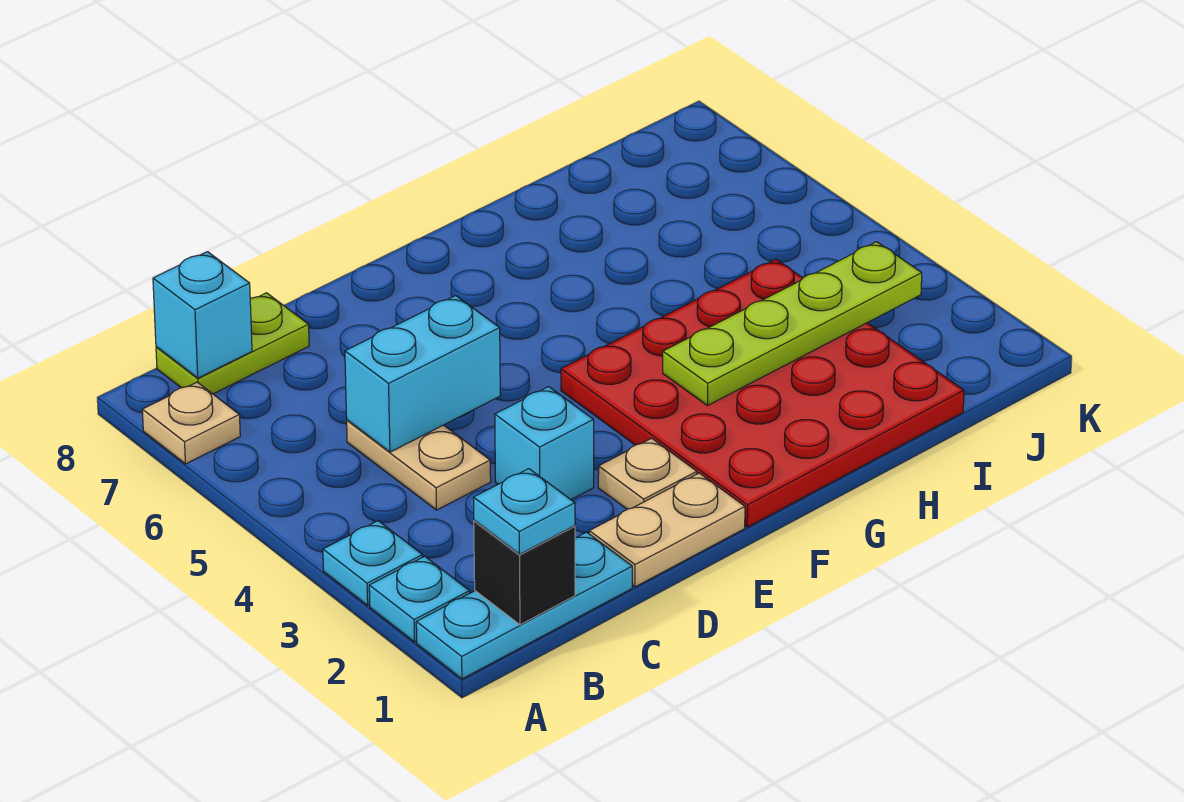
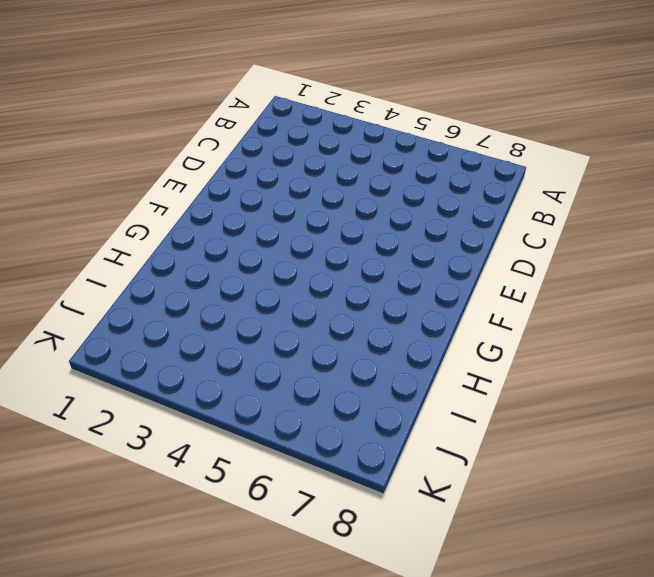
none -> cyan 1x3 plate [416,532,632,679]
none -> cyan 1x1 plate [369,556,470,642]
none -> cyan 1x1 plate [323,521,423,605]

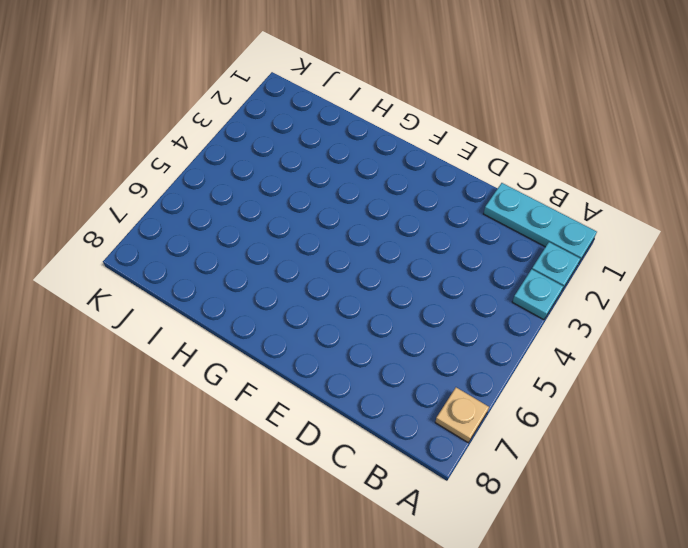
none -> lime 1x2 plate [156,293,309,394]
none -> tan 1x2 plate [347,420,491,510]
none -> tan 1x2 plate [589,473,745,587]

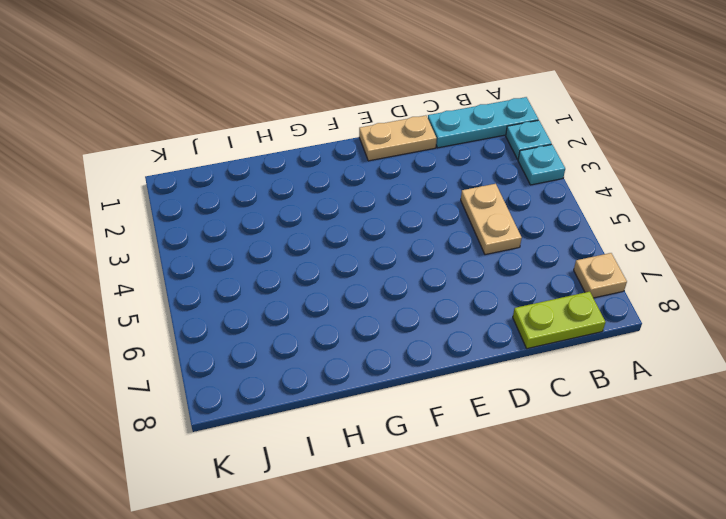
none -> cyan 1x1 brick [495,387,594,499]
none -> tan 1x1 plate [598,438,697,509]
none -> red 4x4 plate [561,259,964,527]

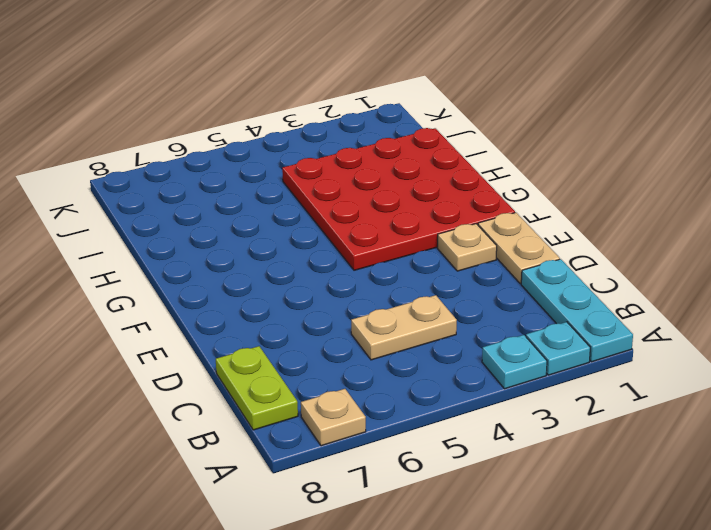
none -> cyan 1x1 brick [495,387,594,499]
none -> black 1x1 brick [474,521,575,625]
none -> cyan 1x1 brick [153,252,252,378]

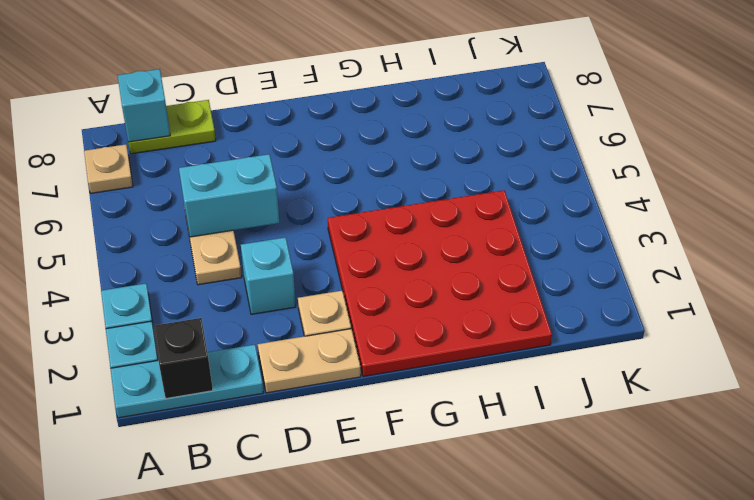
none -> lime 1x4 plate [663,242,922,406]
none -> cyan 1x1 plate [473,469,575,554]

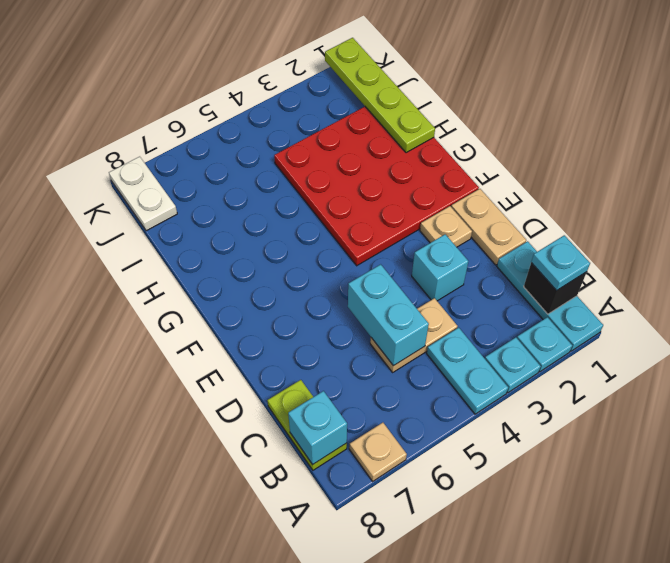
cyan 1x2 plate [427,328,508,414] -> none
lime 1x4 plate [325,38,435,153] -> lime 1x4 plate moved to [663,242,922,406]
white 1x2 plate [109,157,177,231] -> none

